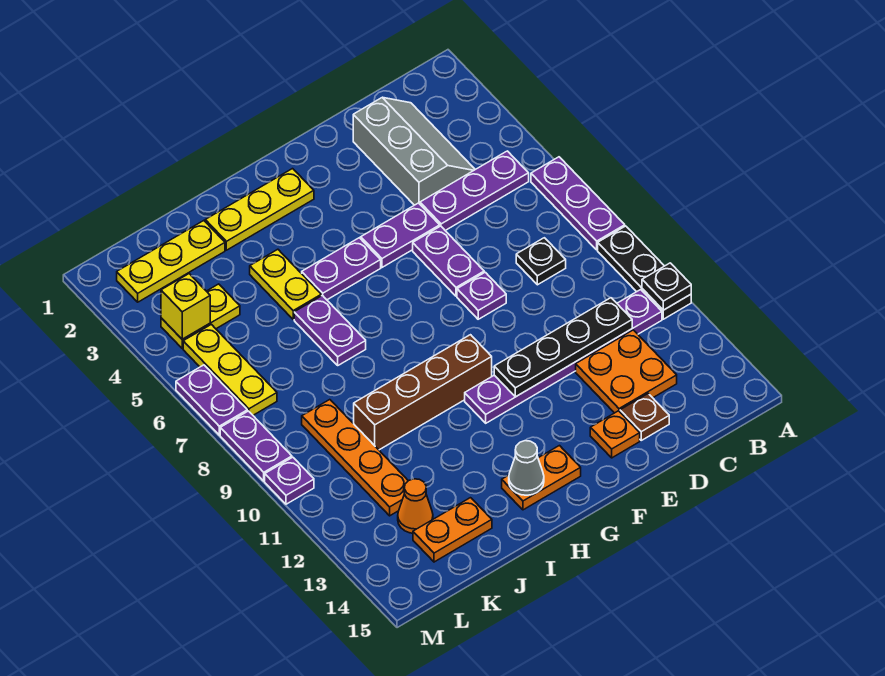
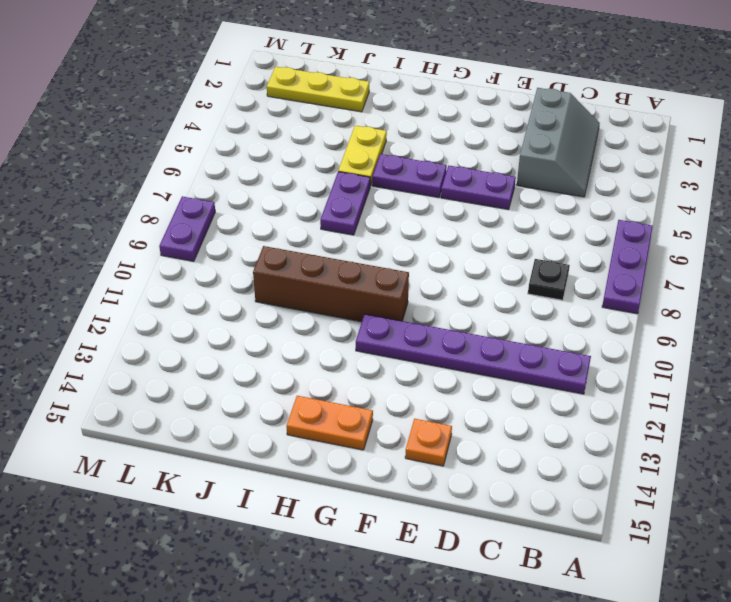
none -> black 1x3 plate [598,226,691,319]
none -> purple 1x3 plate [420,151,529,230]
none -> orange 2x2 plate [576,330,677,413]
none -> brown 1x1 plate [620,394,669,440]

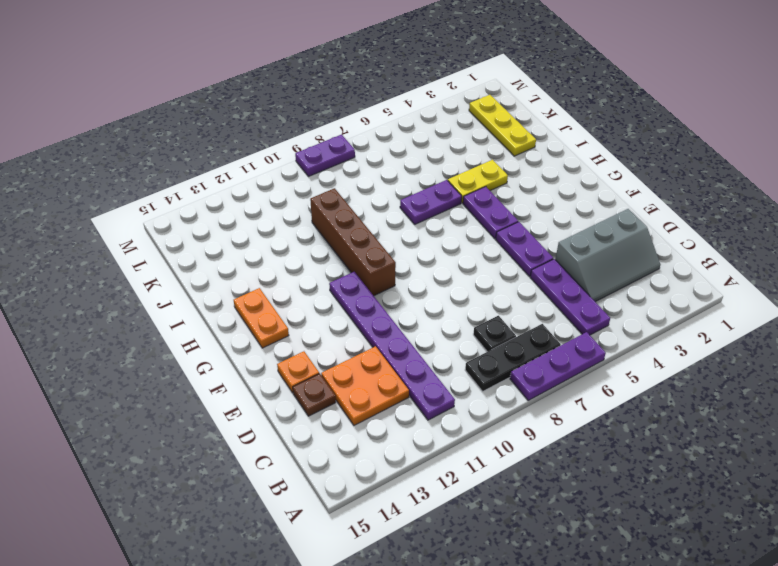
black 1x3 plate [465,324,561,391] -> black 1x3 plate moved to [598,226,691,319]
none -> purple 1x2 plate [413,226,484,296]
none -> purple 1x1 plate [457,272,506,319]
none -> yellow 1x3 plate [205,169,314,250]
none -> orange 1x2 plate [413,498,492,562]

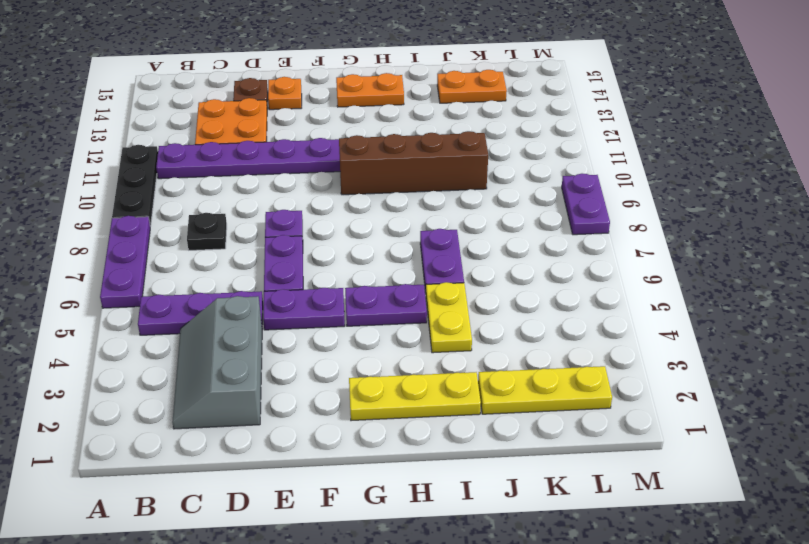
none -> yellow 1x2 plate [161,284,240,348]
none -> orange 1x4 plate [302,400,408,516]
none -> orange 1x1 cone [398,479,433,533]
none -> yellow 1x3 plate [183,324,277,415]

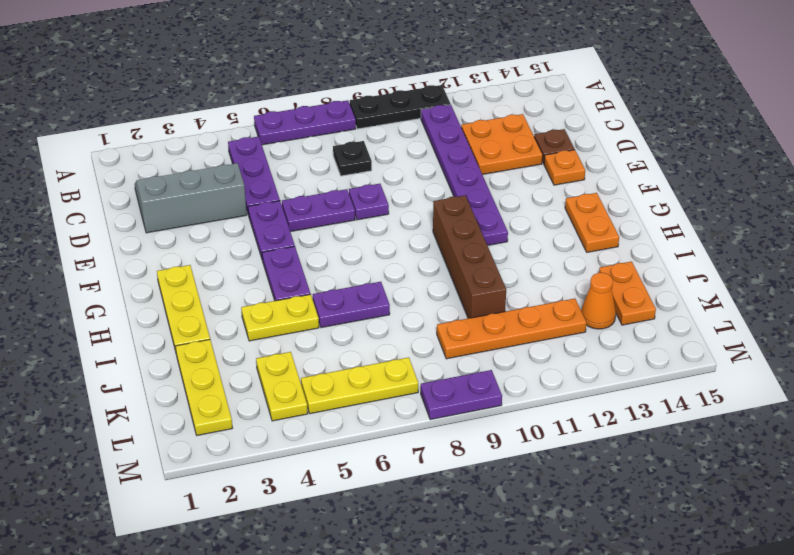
none -> purple 1x2 plate [176,365,247,435]
none -> purple 1x1 plate [265,457,314,504]
none -> black 1x1 plate [642,263,691,310]
none -> black 1x4 plate [494,298,632,397]

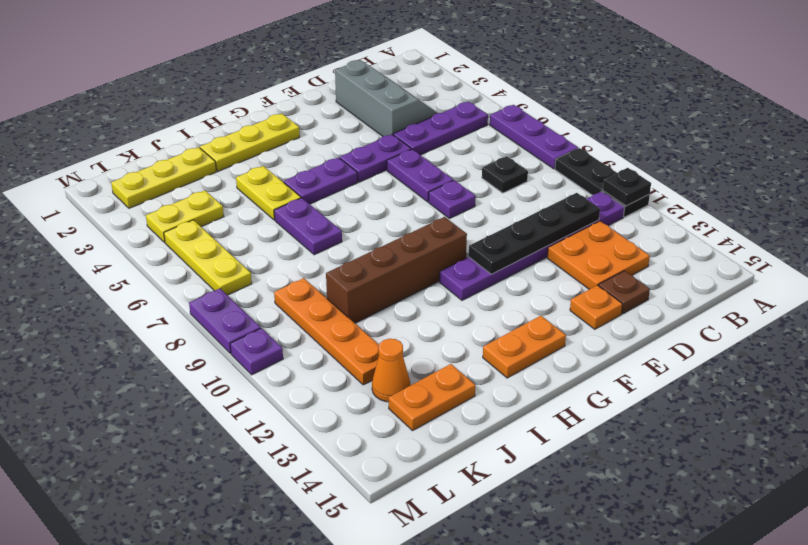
none -> purple 1x2 plate [176,365,247,435]
none -> grey 1x1 cone [509,441,544,495]
none -> yellow 1x1 brick [161,274,210,339]

